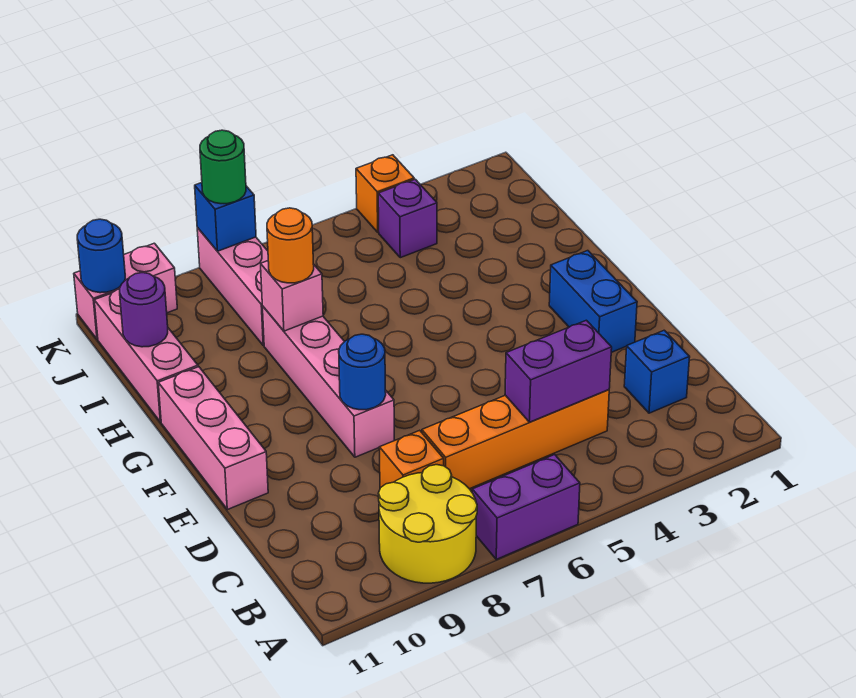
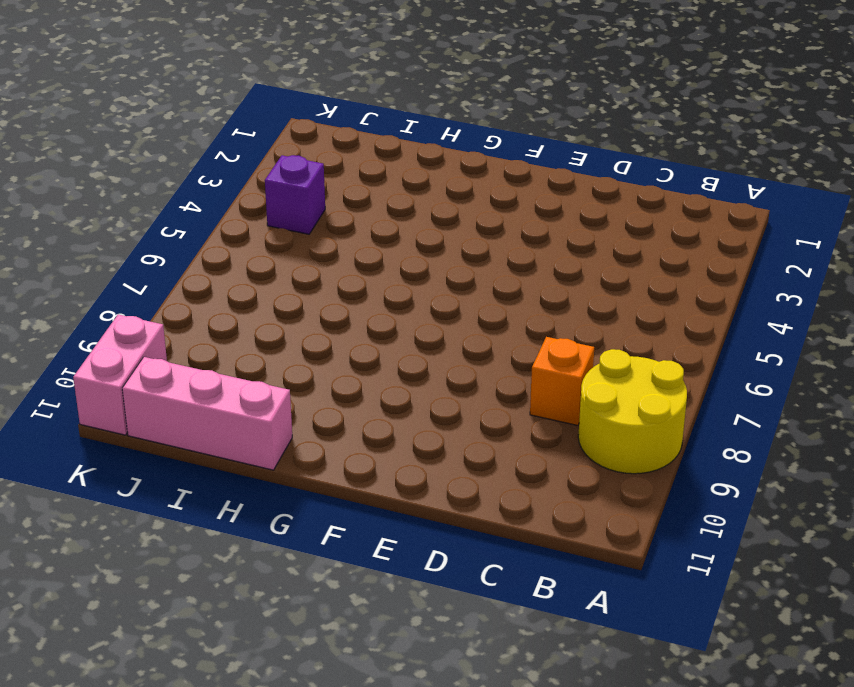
none -> purple 1x2 brick [472,455,580,559]
none -> blue 1x1 brick [624,330,690,413]
none -> orange 1x4 brick [422,390,609,489]

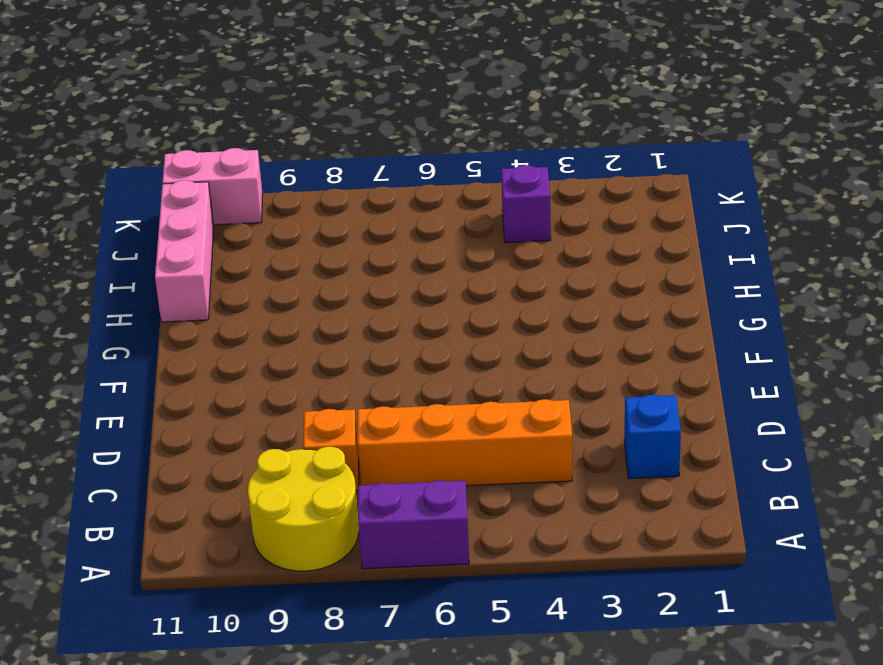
none -> blue 1x2 brick [549,251,637,352]
none -> pink 1x4 brick [262,306,394,457]
none -> pink 1x3 brick [158,367,268,510]

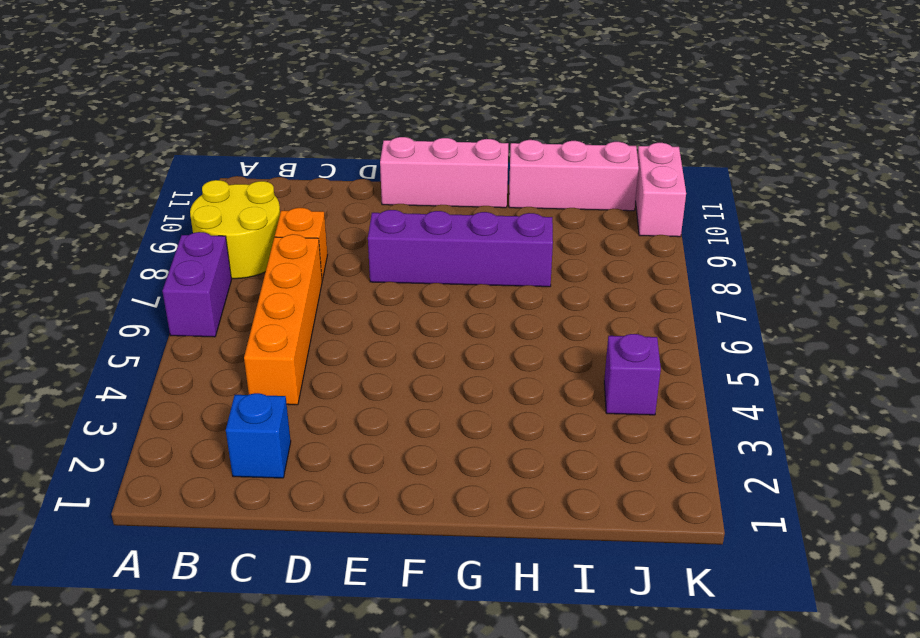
purple 1x4 brick [368,210,553,287] -> pink 1x4 brick [262,306,394,457]
none -> blue 1x2 brick [549,251,637,352]
none -> pink 1x3 brick [197,228,268,346]
none -> orange 1x1 brick [356,155,414,232]

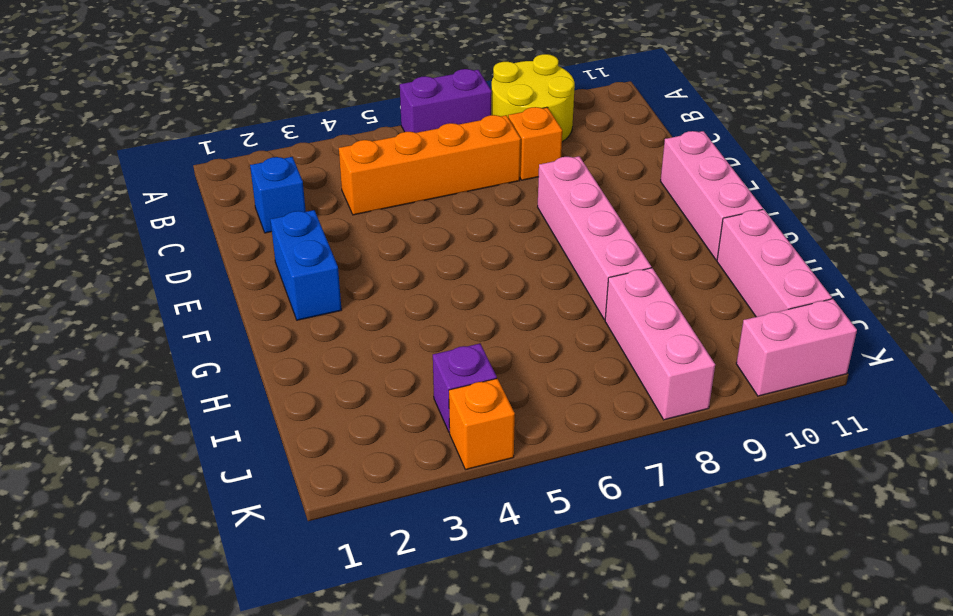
none -> purple 1x2 brick [505,320,612,422]
none -> blue 1x1 round brick [339,334,386,410]
none -> pink 1x1 brick [261,261,323,331]

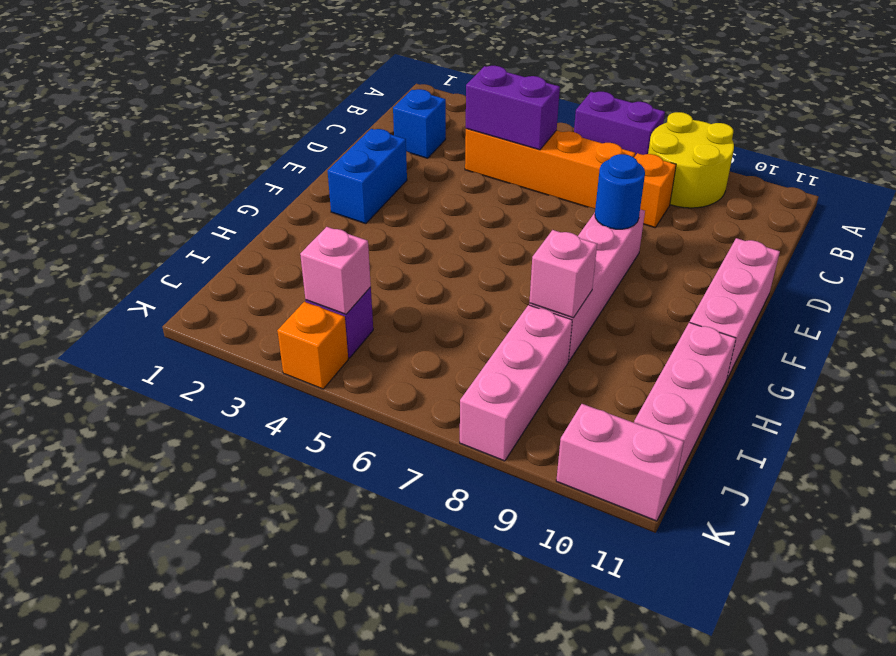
pink 1x1 brick [300,227,371,314] -> none
none -> purple 1x1 round brick [120,273,168,347]
none -> blue 1x1 brick [195,183,256,251]
none -> blue 1x1 round brick [77,219,125,293]

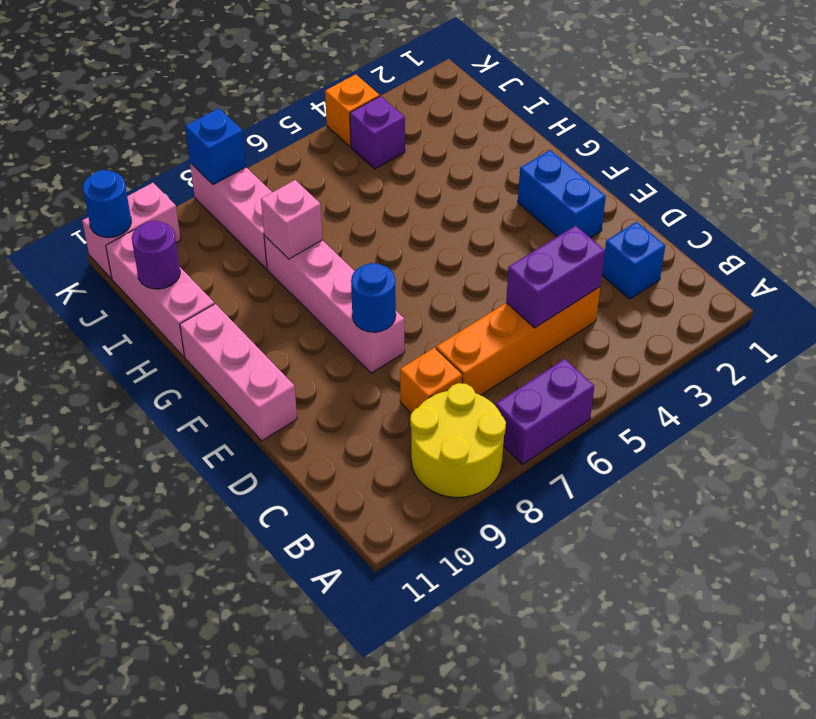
none -> orange 1x1 round brick [267,208,314,283]
none -> green 1x1 round brick [200,130,246,204]

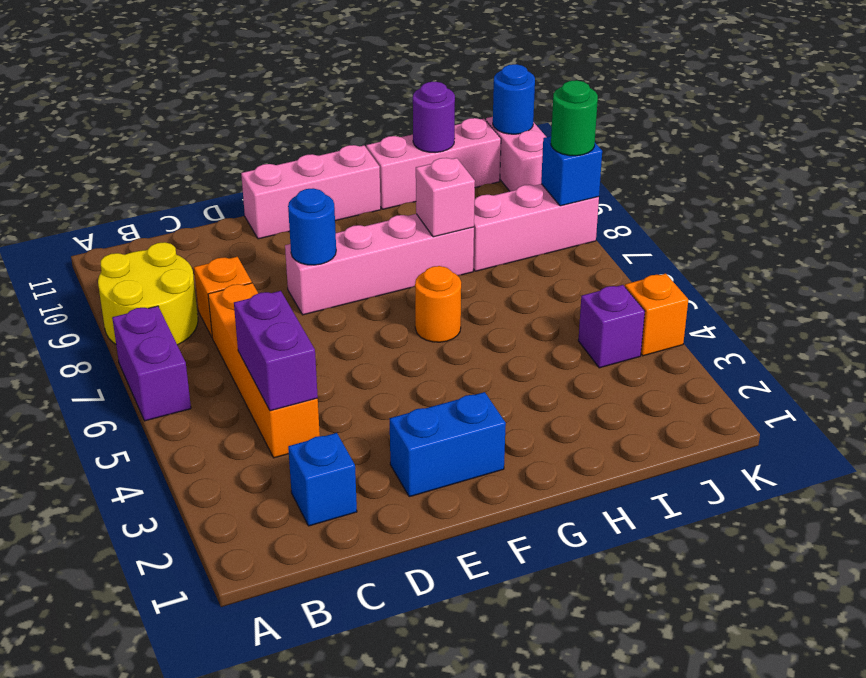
orange 1x1 round brick [415,266,461,342] -> orange 1x1 round brick moved to [267,208,314,283]

